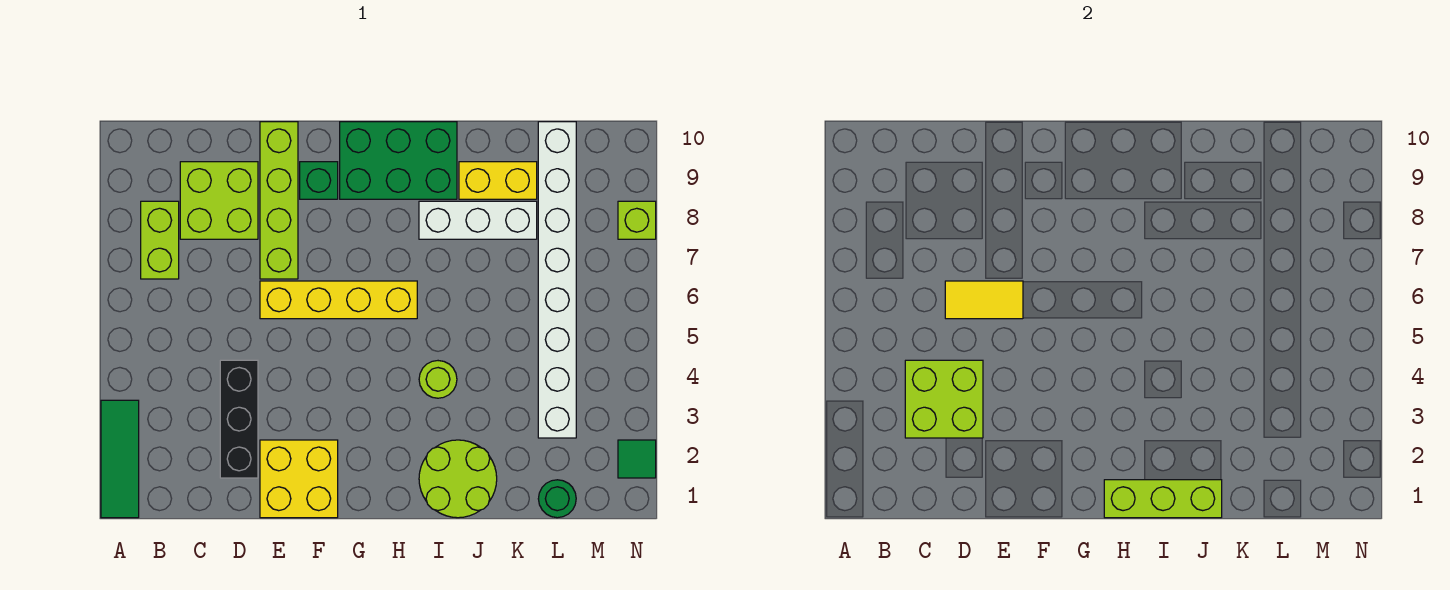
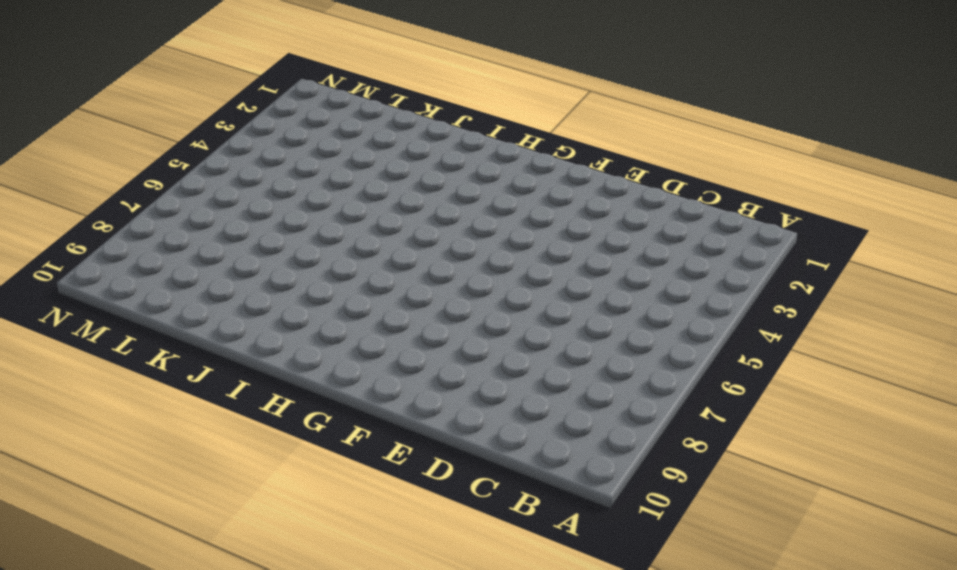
none -> green 1x3 tile [101,400,139,518]
none -> lime 1x2 brick [141,201,179,279]
none -> lime 2x2 brick [180,162,258,239]

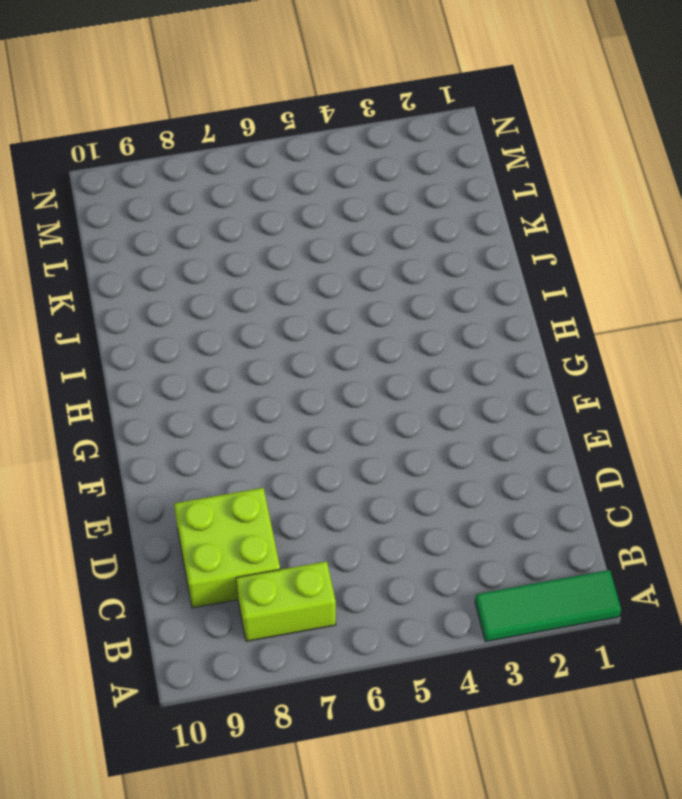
none -> black 1x3 brick [220,360,258,478]
none -> yellow 2x2 brick [260,440,338,518]
none -> yellow 1x4 brick [260,281,417,319]

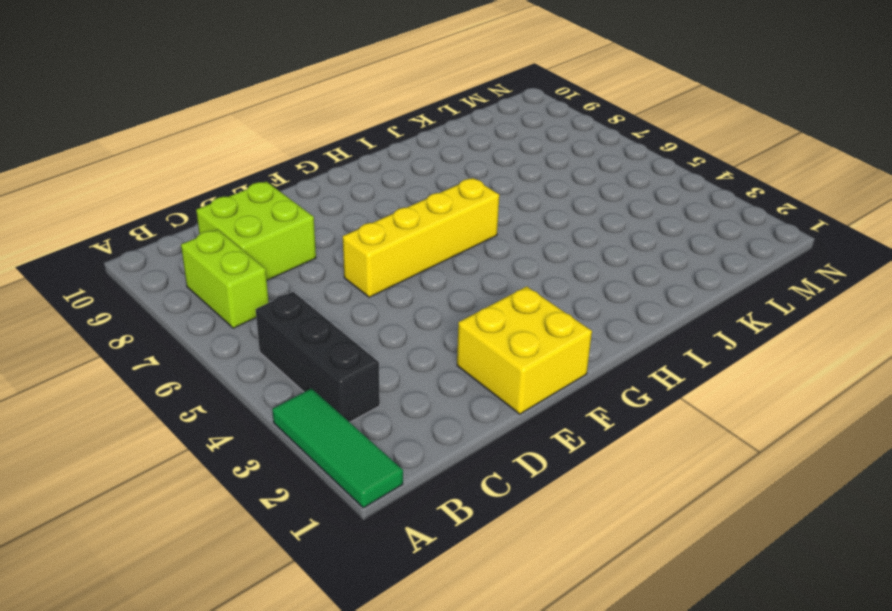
black 1x3 brick [256,292,380,422] -> black 1x3 brick moved to [220,360,258,478]
none -> lime 1x4 brick [260,122,298,279]
none -> green 1x1 brick [300,162,338,199]
none -> green 2x3 brick [340,122,457,199]

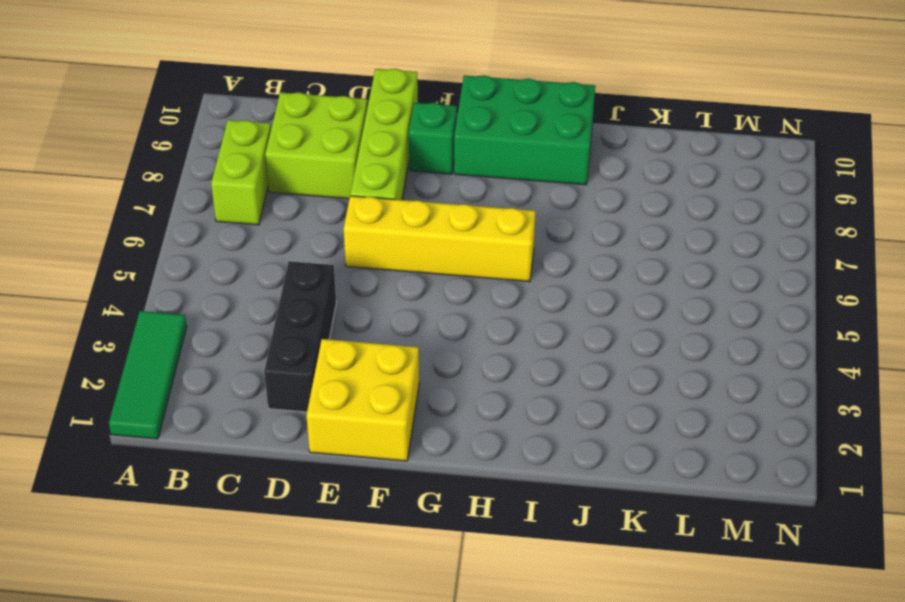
none -> lime 2x2 round brick [419,440,497,518]
none -> lime 1x1 round brick [419,361,457,398]
none -> white 1x3 brick [419,201,537,239]

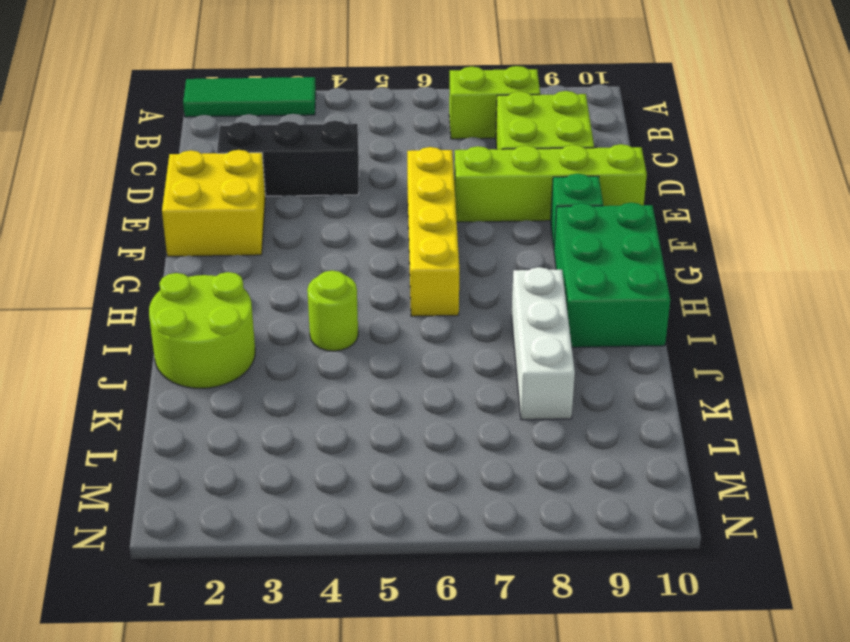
none -> yellow 1x2 brick [459,162,537,199]
none -> green 1x1 round brick [538,480,576,518]
none -> white 1x8 brick [538,122,576,438]

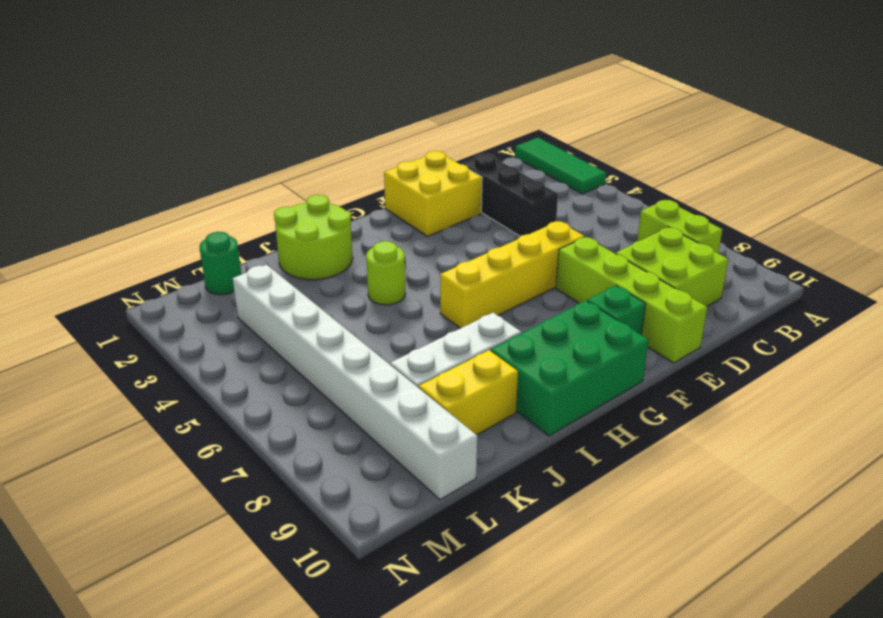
none -> green 1x1 tile [618,440,656,478]
none -> lime 1x1 brick [618,201,656,239]
none -> lime 2x2 brick [905,360,983,438]

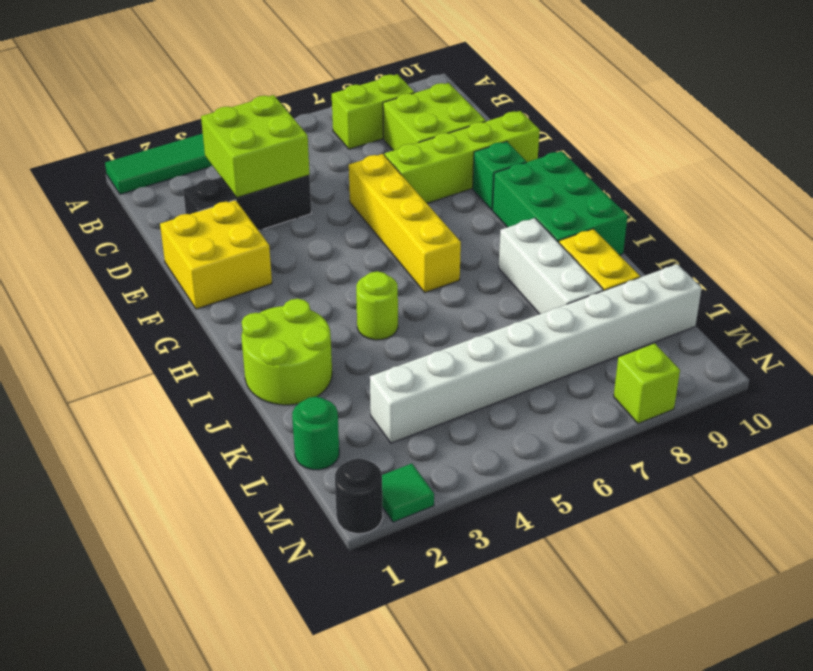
black 1x1 round brick [335,458,383,534] -> none
none -> yellow 1x2 tile [945,281,1023,319]
none -> lime 1x3 brick [1104,480,1222,518]

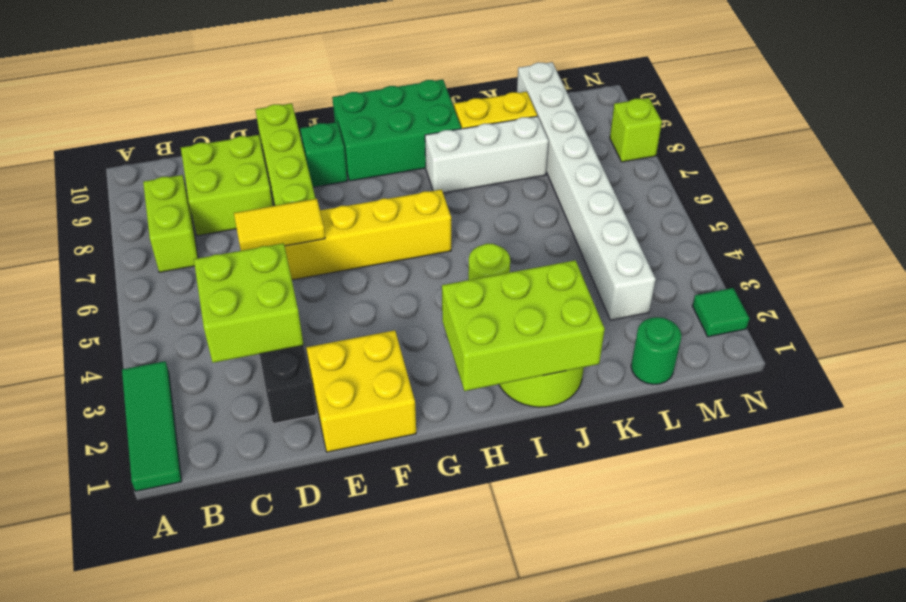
lime 2x3 brick [442,260,605,391] -> lime 1x3 brick [1104,480,1222,518]

